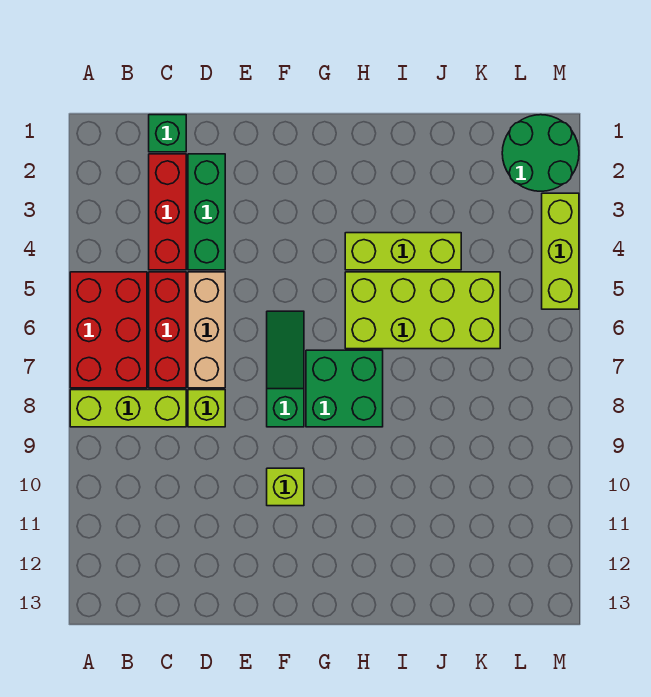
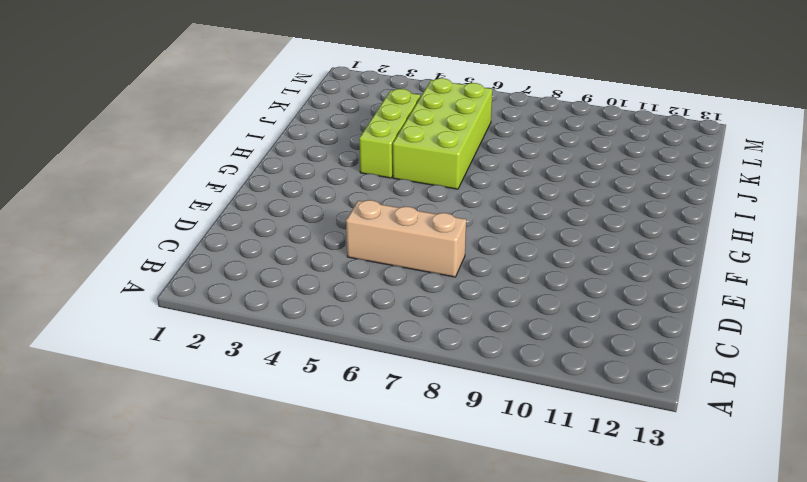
none -> red 2x3 brick [70,272,147,388]
none -> lime 1x3 brick [70,390,186,427]
none -> green 1x1 brick [149,115,186,152]

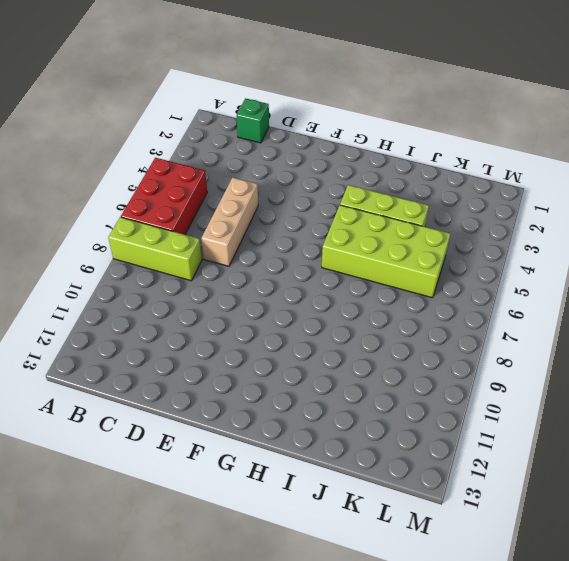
none -> red 1x3 brick [149,154,186,270]
none -> red 1x3 brick [149,272,186,388]
none -> green 1x3 brick [188,154,225,270]

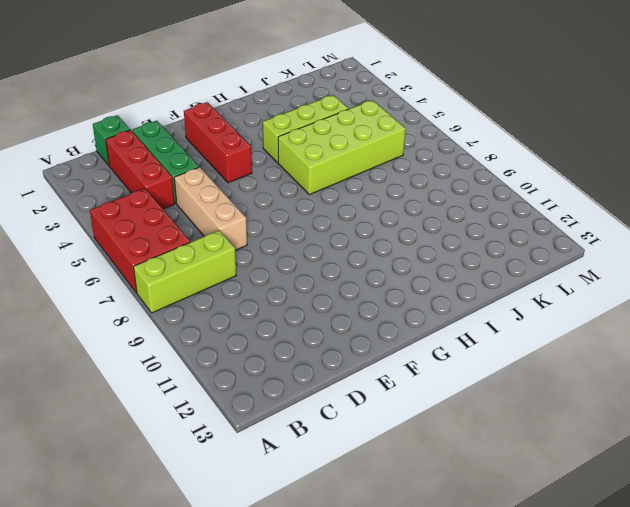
red 1x3 brick [184,102,252,183] -> red 1x3 brick moved to [149,272,186,388]
none -> lime 1x1 brick [188,390,225,427]
none -> green 1x3 slope [267,311,304,427]
none -> lime 1x1 brick [267,468,304,506]

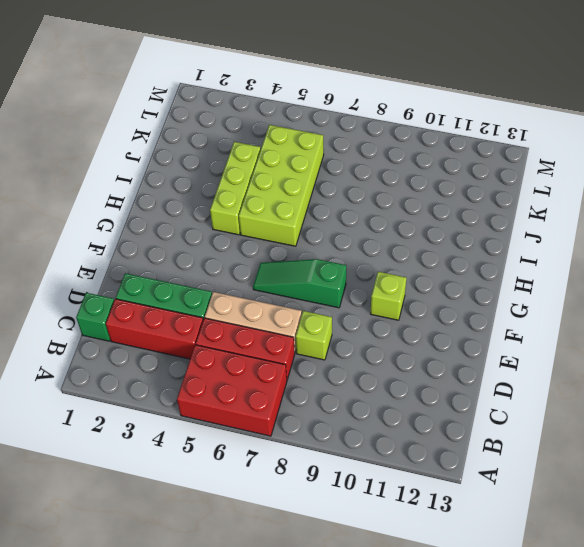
none -> lime 1x3 brick [70,390,186,427]
none -> green 2x2 brick [306,350,383,427]
none -> green 2x2 round brick [502,115,579,191]

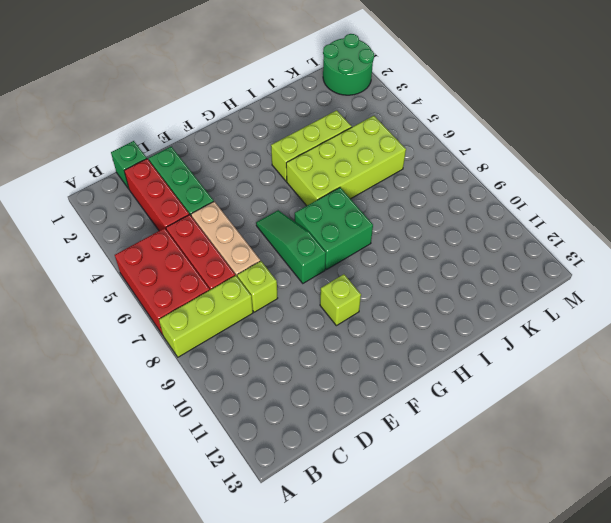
none -> lime 1x3 brick [542,193,579,309]

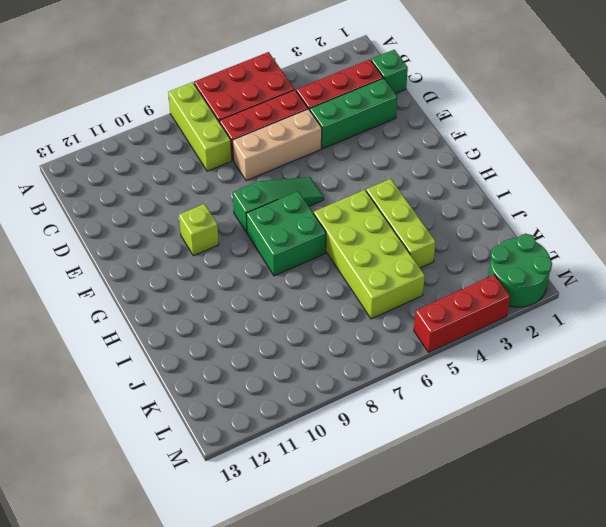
red 1x3 brick [414,275,510,352] -> lime 1x3 brick [542,193,579,309]
none -> lime 1x1 brick [188,390,225,427]

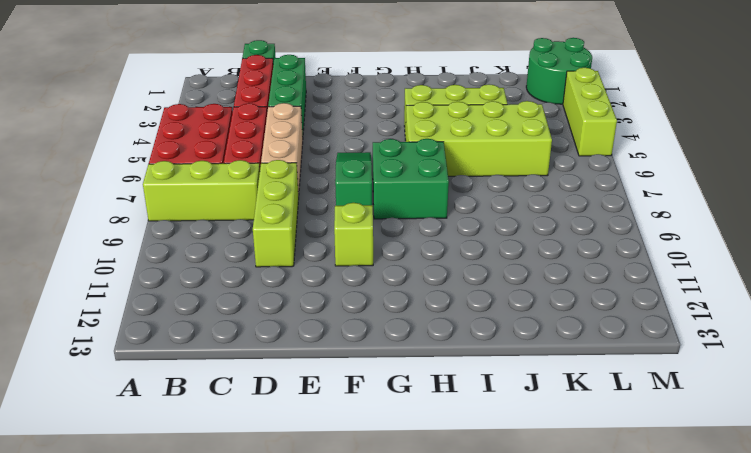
lime 1x3 brick [253,160,299,267] -> lime 1x1 brick [188,390,225,427]

